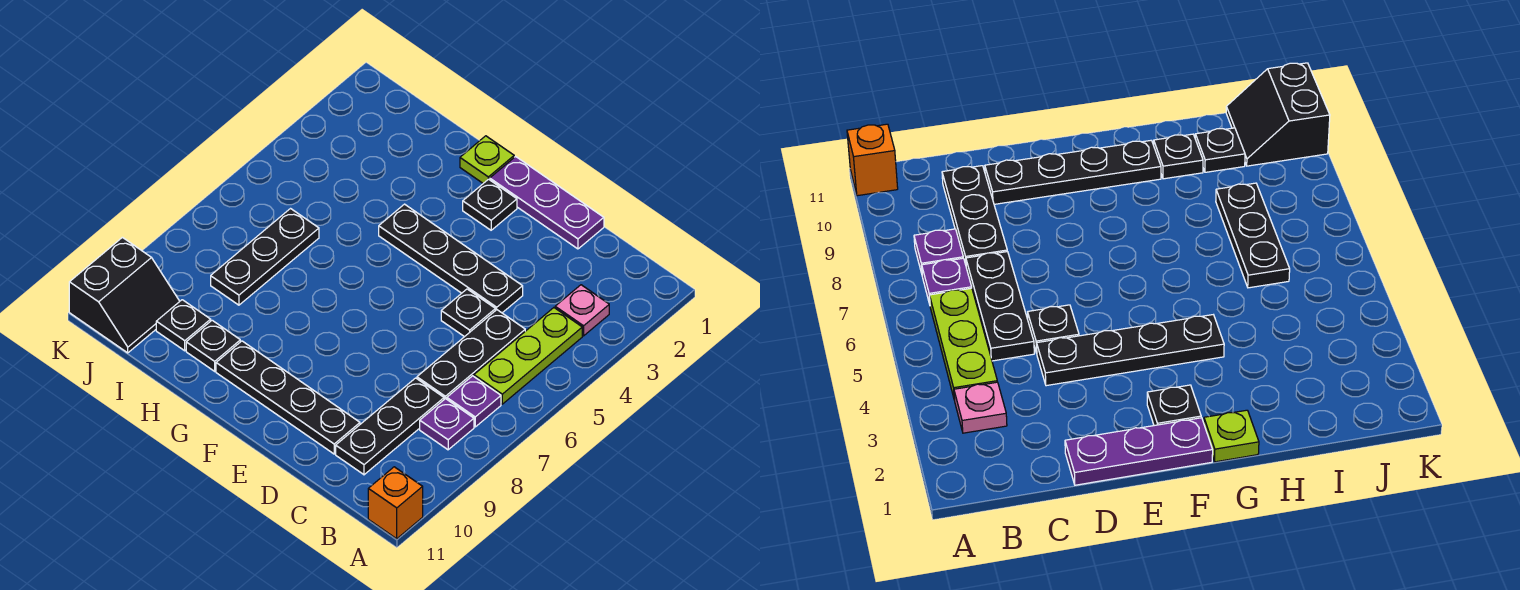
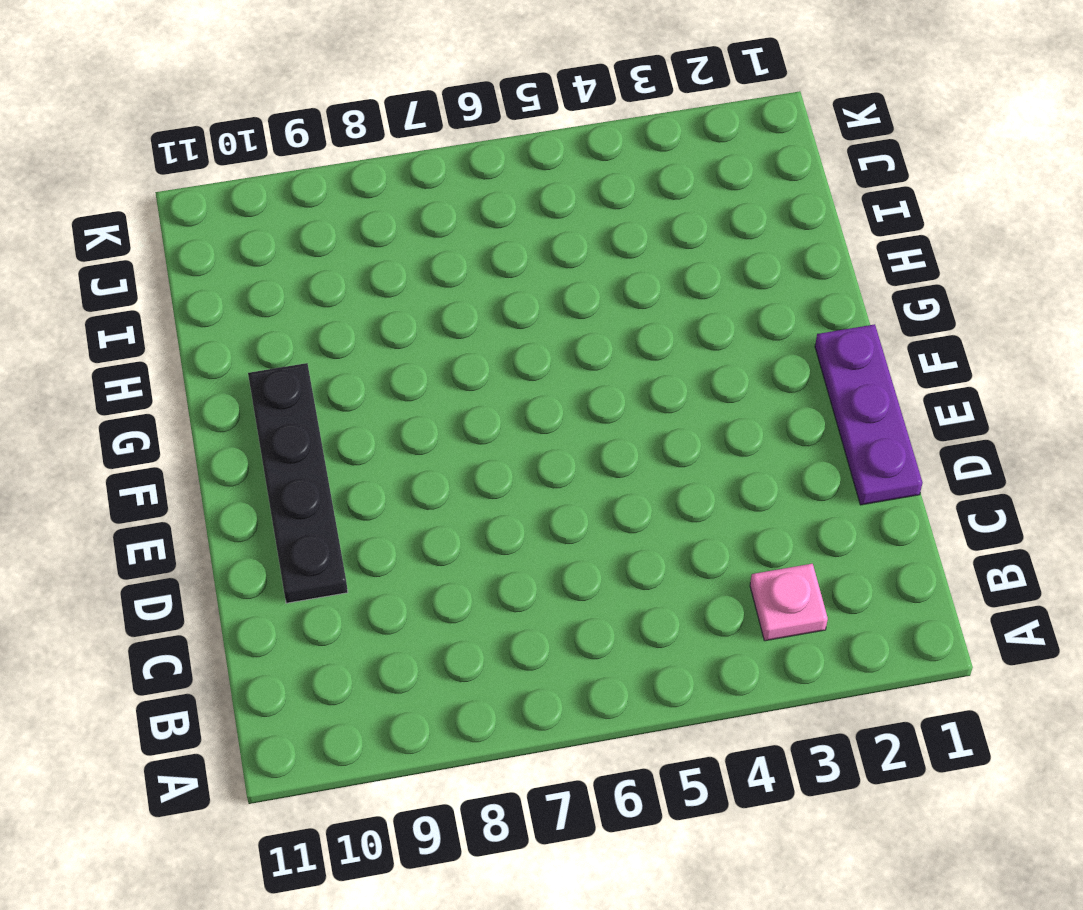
none -> orange 1x1 brick [368,467,423,539]
none -> lime 1x3 plate [474,308,582,404]
none -> purple 1x1 plate [447,376,501,427]

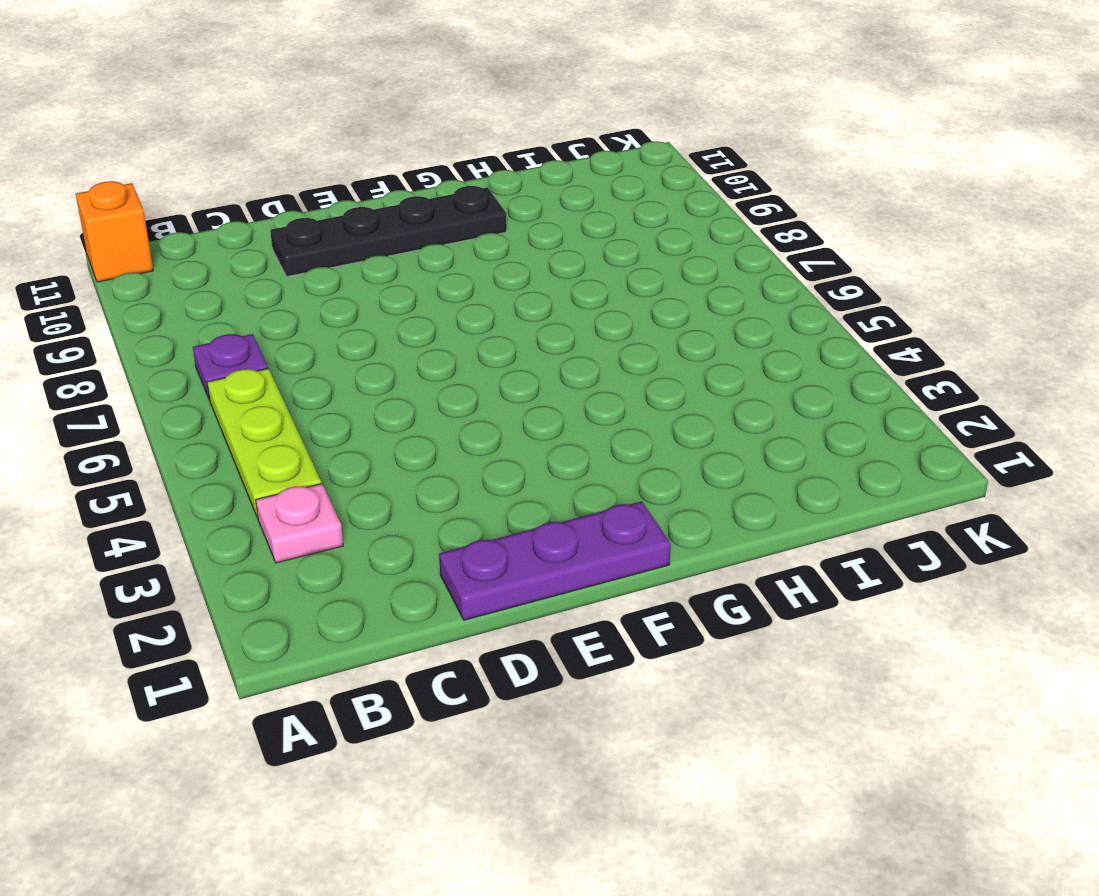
none -> purple 1x1 plate [420,399,474,450]
none -> black 1x3 plate [417,310,525,399]
none -> black 1x3 plate [336,378,444,475]

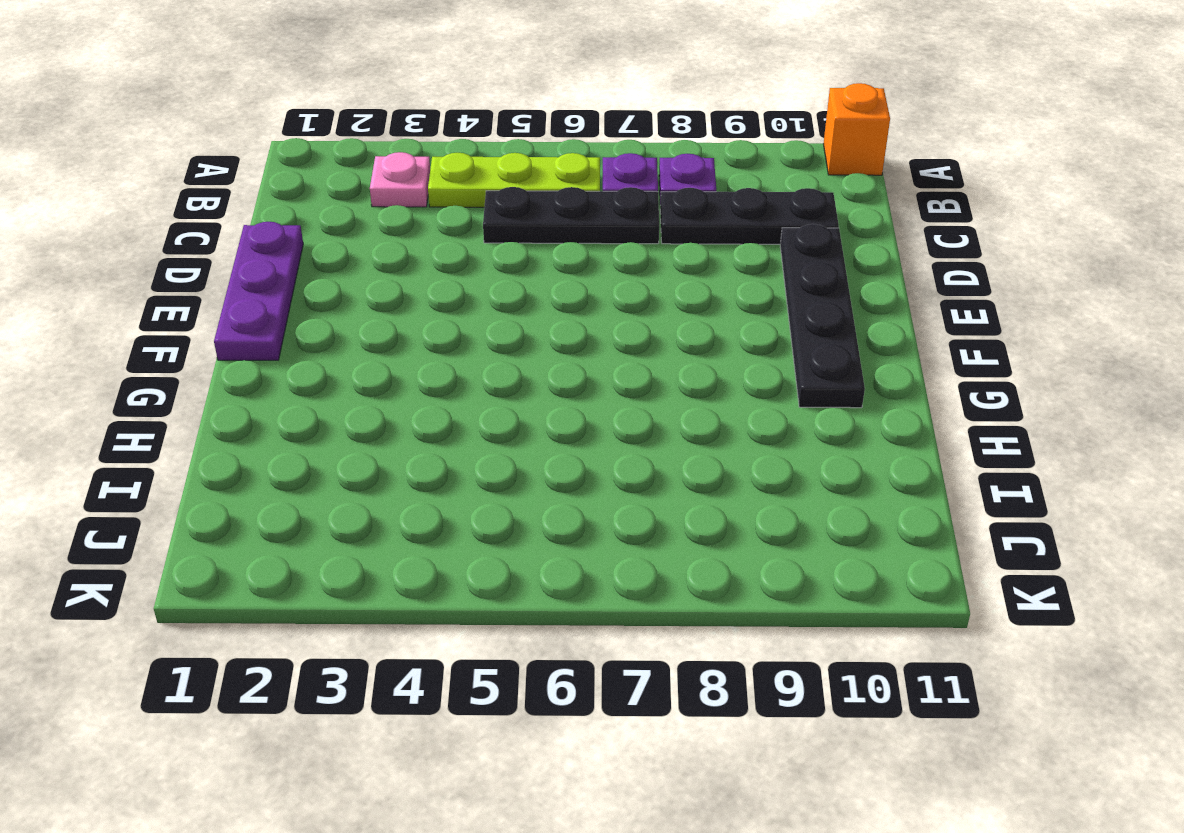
none -> black 1x4 plate [379,204,523,313]
none -> black 1x1 plate [441,289,495,337]
none -> black 1x1 plate [463,179,517,230]

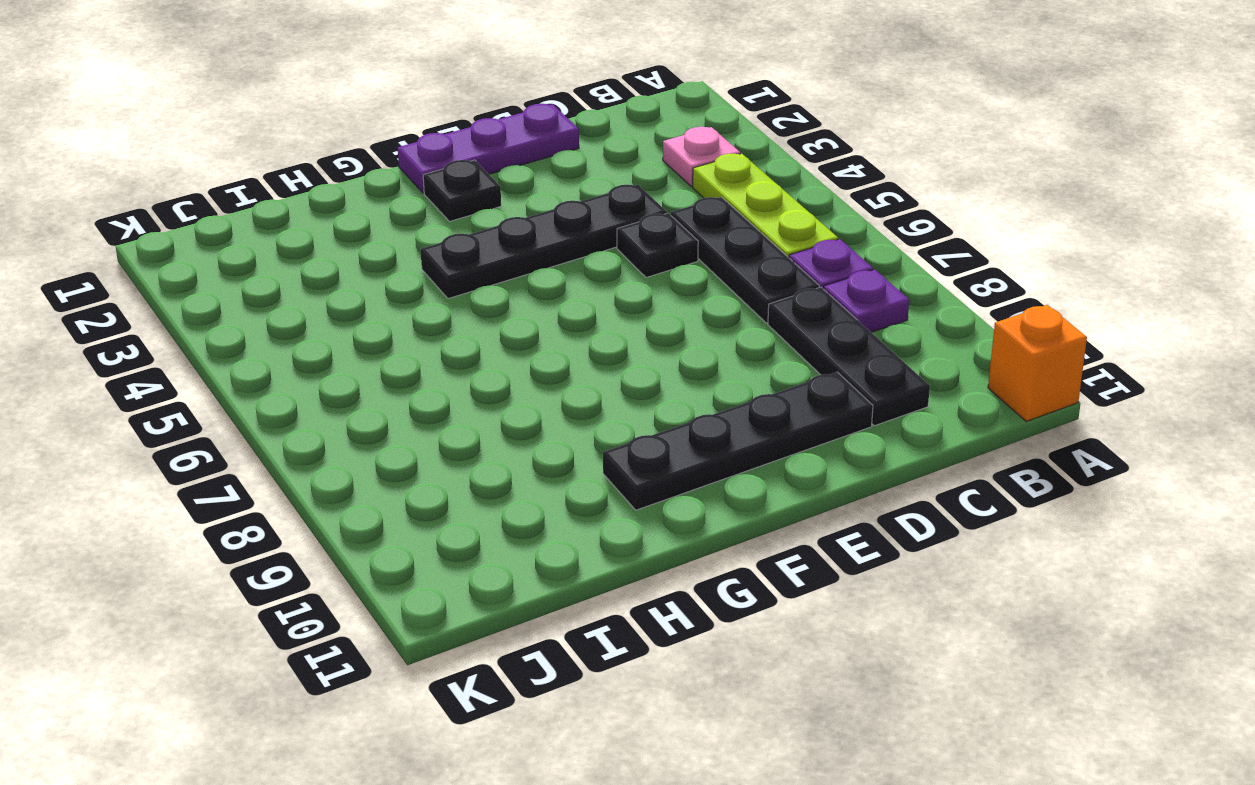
none -> lime 1x1 plate [460,136,514,183]
none -> black 1x1 plate [186,320,240,371]
none -> black 1x3 plate [211,209,319,305]

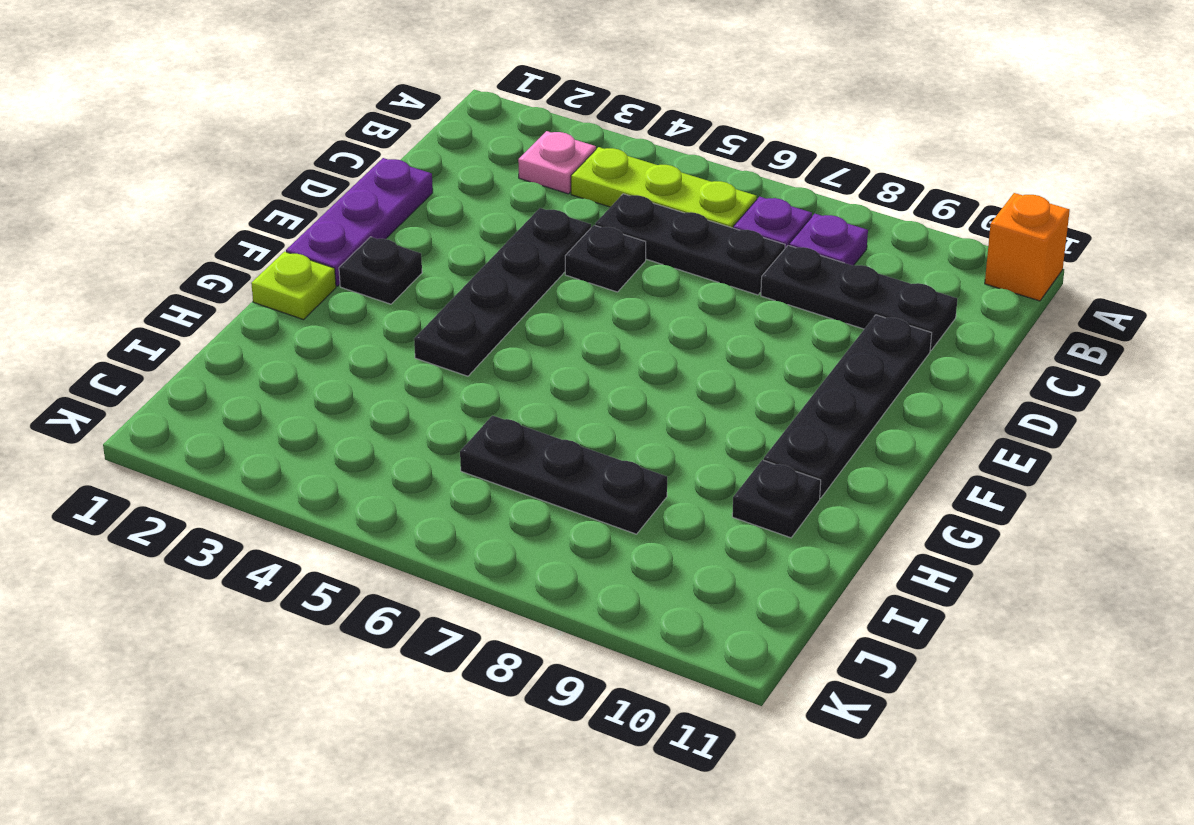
none -> black 1x1 plate [156,300,211,351]
none -> black 2x2 slope [69,237,180,353]

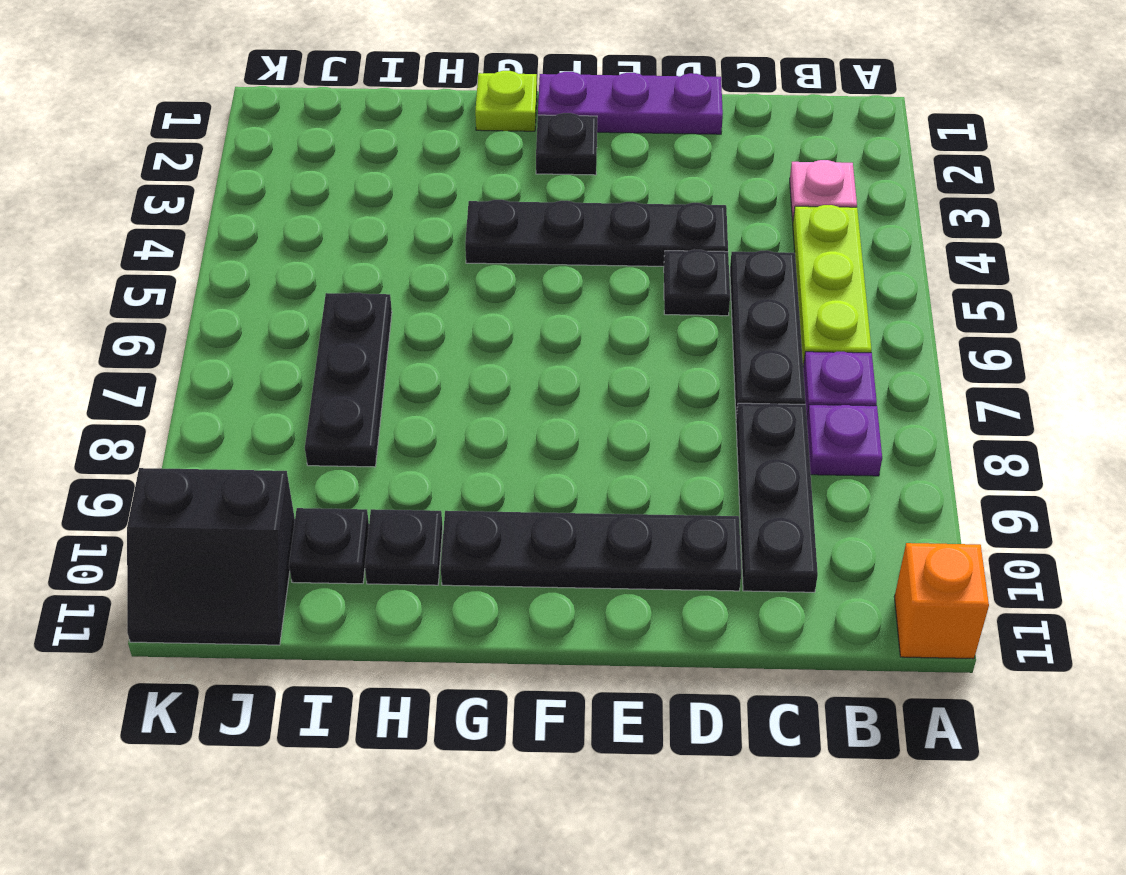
black 2x2 slope [127,468,295,645] -> black 2x2 slope turned to [69,237,180,353]

